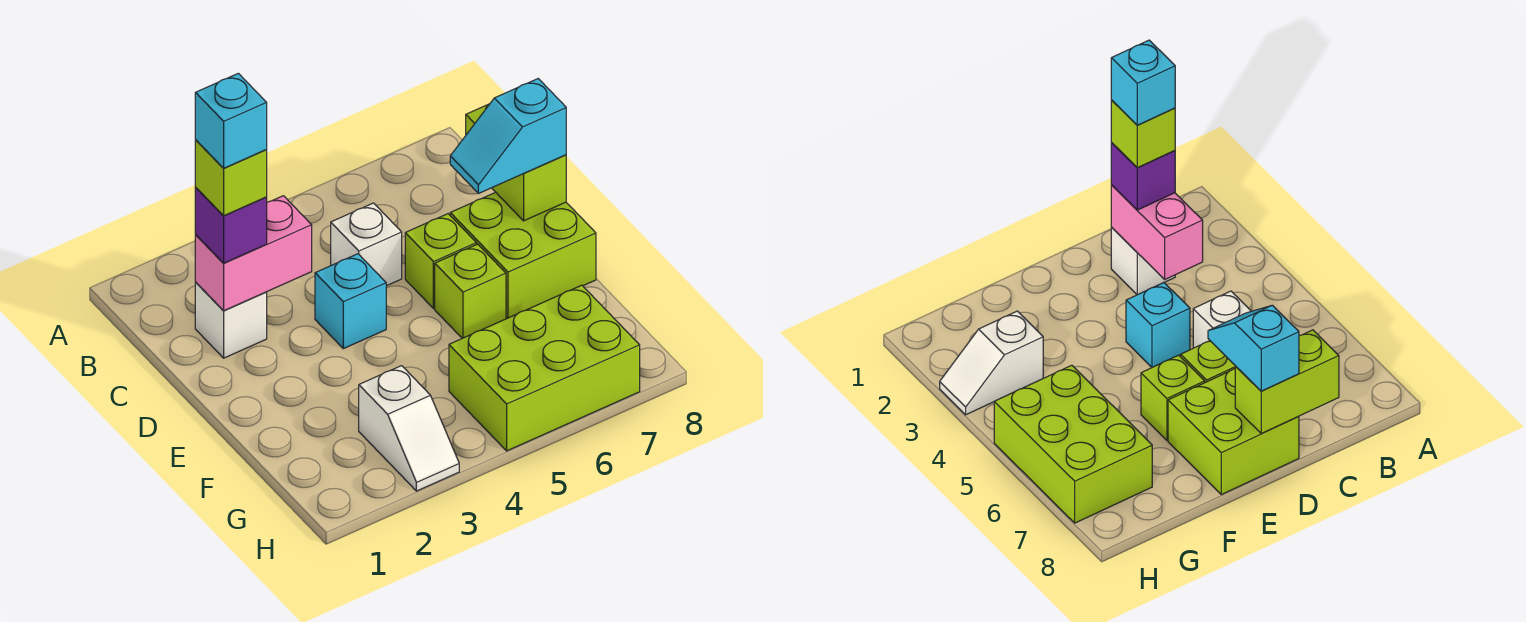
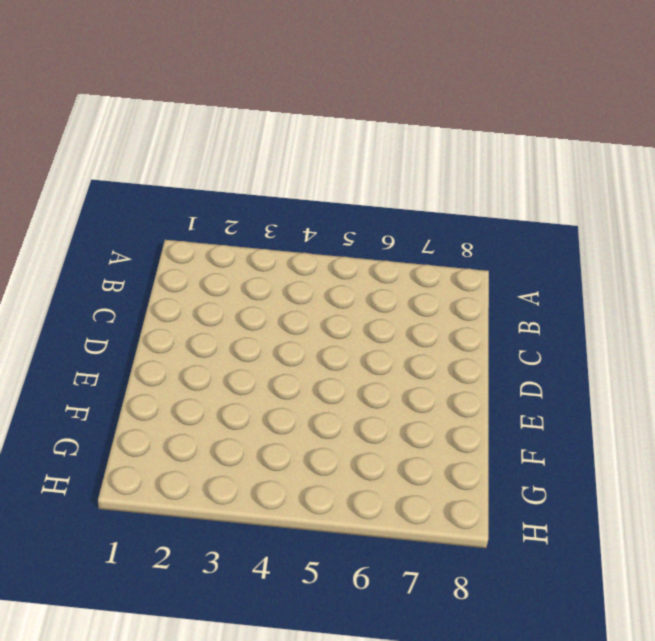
none -> white 1x1 brick [195,283,267,358]
none -> white 1x1 brick [331,203,402,286]
none -> cyan 1x1 brick [315,254,386,349]

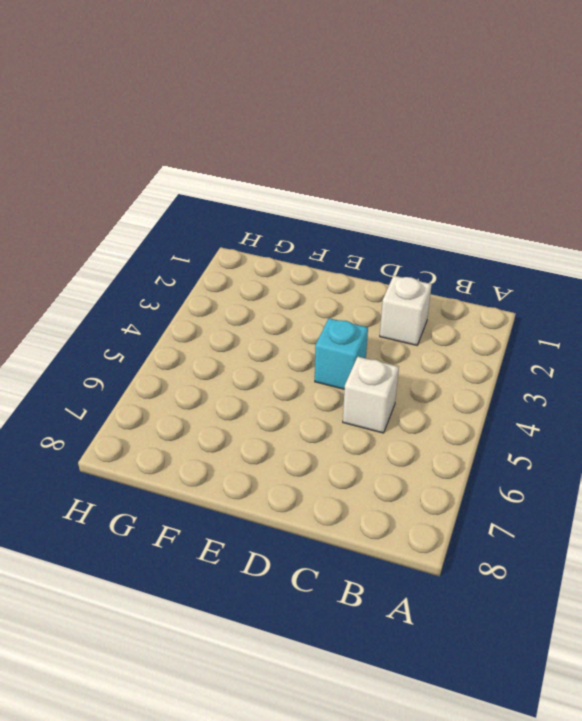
none -> lime 1x1 brick [405,214,476,309]
none -> lime 2x2 brick [450,192,596,318]
none -> lime 1x1 brick [435,244,506,338]

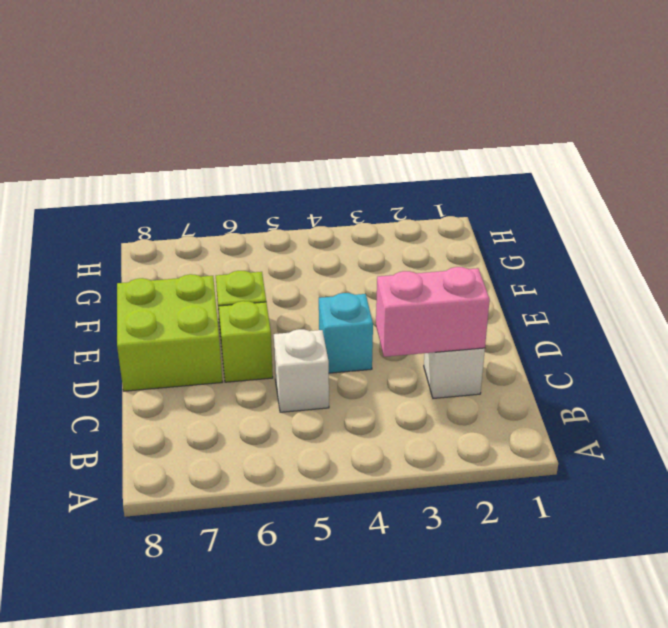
none -> white 1x2 slope [359,366,459,491]
none -> lime 2x3 brick [449,285,640,451]
none -> lime 1x2 brick [466,104,566,221]

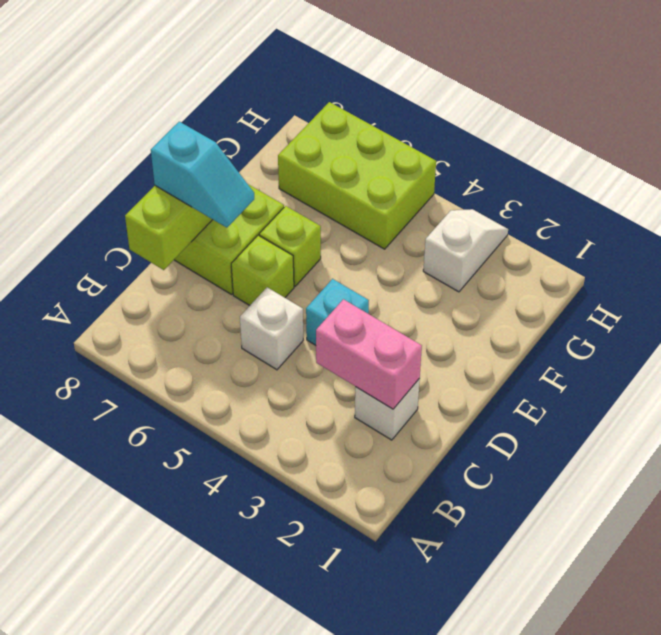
none -> purple 1x1 brick [195,188,267,263]
none -> lime 1x1 brick [195,140,267,216]
none -> cyan 1x1 brick [195,73,267,168]

